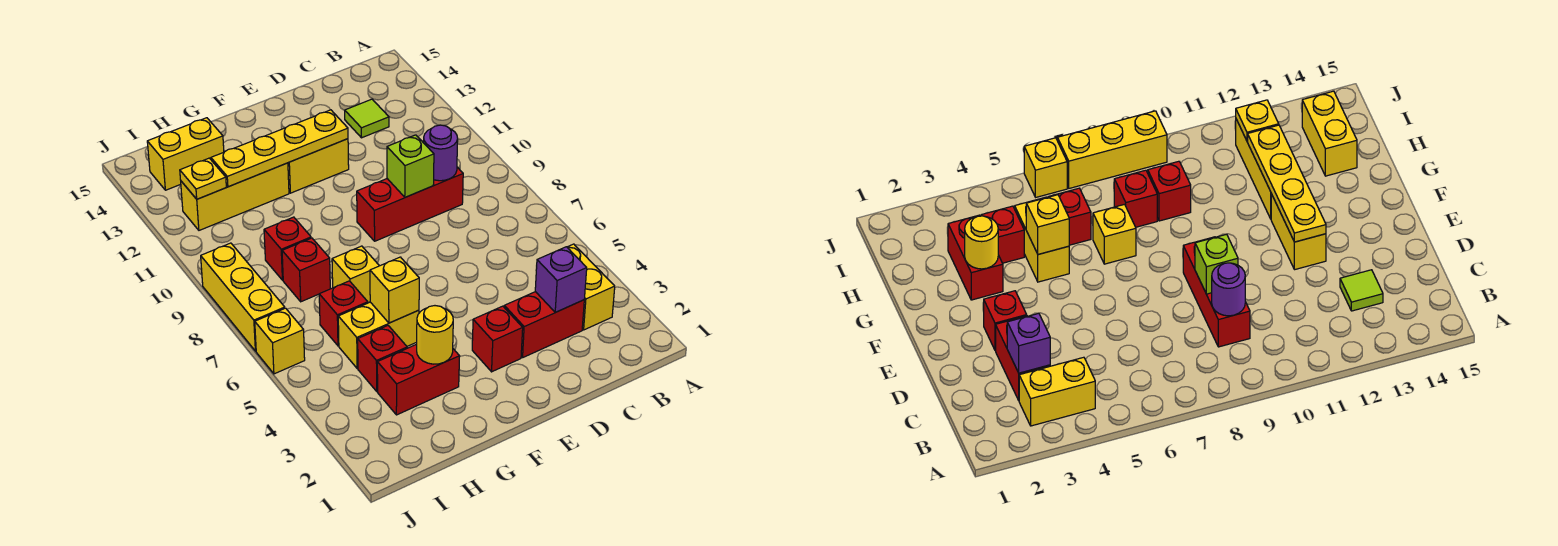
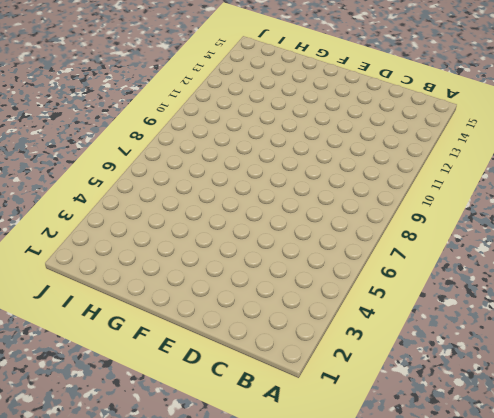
none -> yellow 1x2 brick [567,244,615,330]
none -> red 1x2 brick [504,292,584,357]
none -> red 1x3 brick [357,167,463,241]

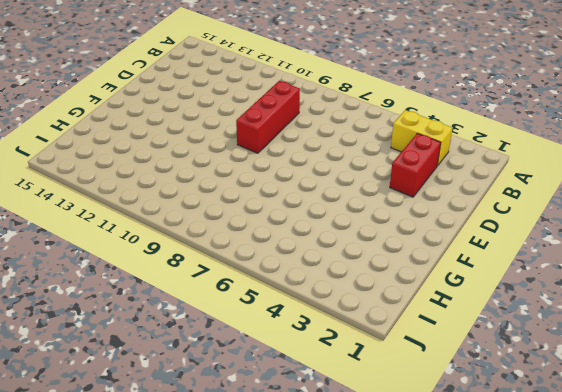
none -> lime 1x1 tile [345,99,389,138]
none -> red 1x1 brick [472,306,523,372]
none -> yellow 1x2 brick [288,139,349,193]

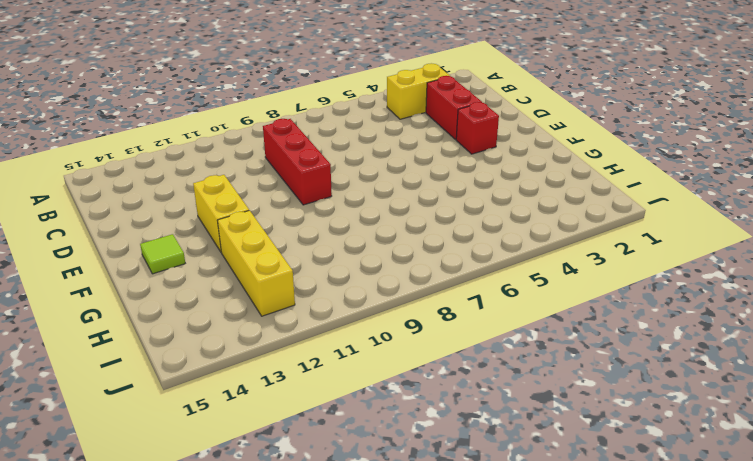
lime 1x1 tile [140,234,185,274] -> lime 1x1 tile moved to [345,99,389,138]
none -> red 1x2 brick [377,344,460,415]
none -> yellow 1x2 brick [338,302,419,369]
none -> yellow 1x1 brick [332,246,379,302]

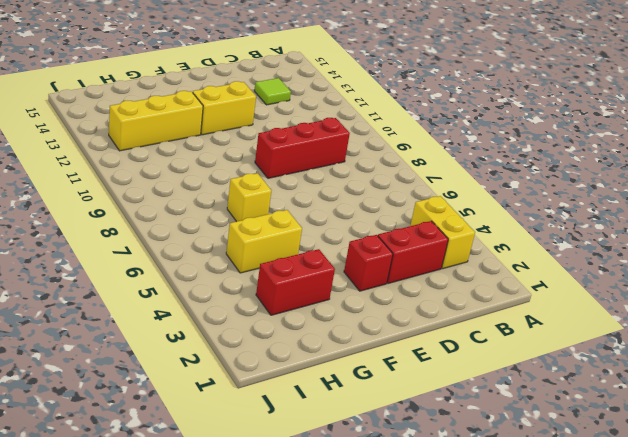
none -> red 1x1 brick [358,326,407,391]
none -> red 1x1 brick [319,281,368,346]
none -> red 1x1 brick [282,238,330,302]

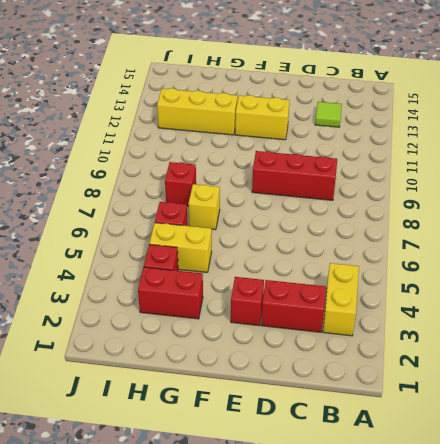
none -> red 1x1 brick [264,217,311,280]
none -> yellow 1x2 brick [147,118,224,190]
none -> yellow 1x1 brick [255,308,305,374]

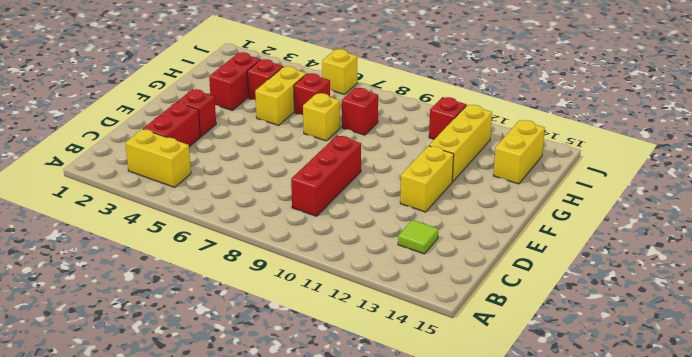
red 1x1 brick [429,97,466,139] -> red 1x1 brick moved to [264,217,311,280]
none -> yellow 1x3 brick [201,243,285,351]
none -> purple 1x1 brick [535,247,587,312]
none -> purple 1x1 round brick [424,125,458,181]

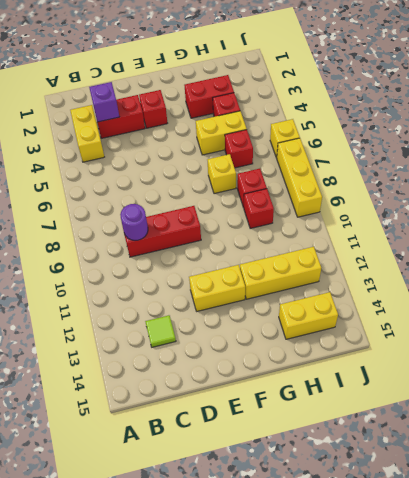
none -> lime 1x1 brick [387,135,434,197]
none -> yellow 1x4 plate [211,110,348,187]
none -> yellow 1x1 round brick [417,306,453,364]

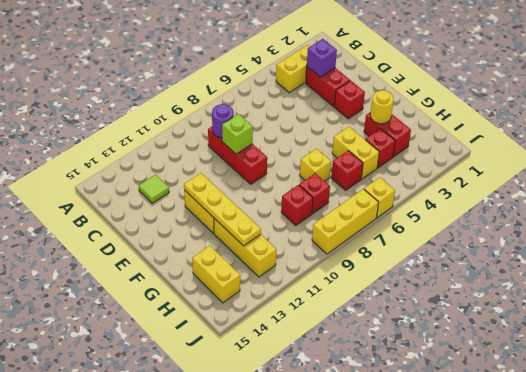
none -> yellow 1x1 brick [370,257,419,323]
none -> yellow 1x1 plate [180,158,226,199]

